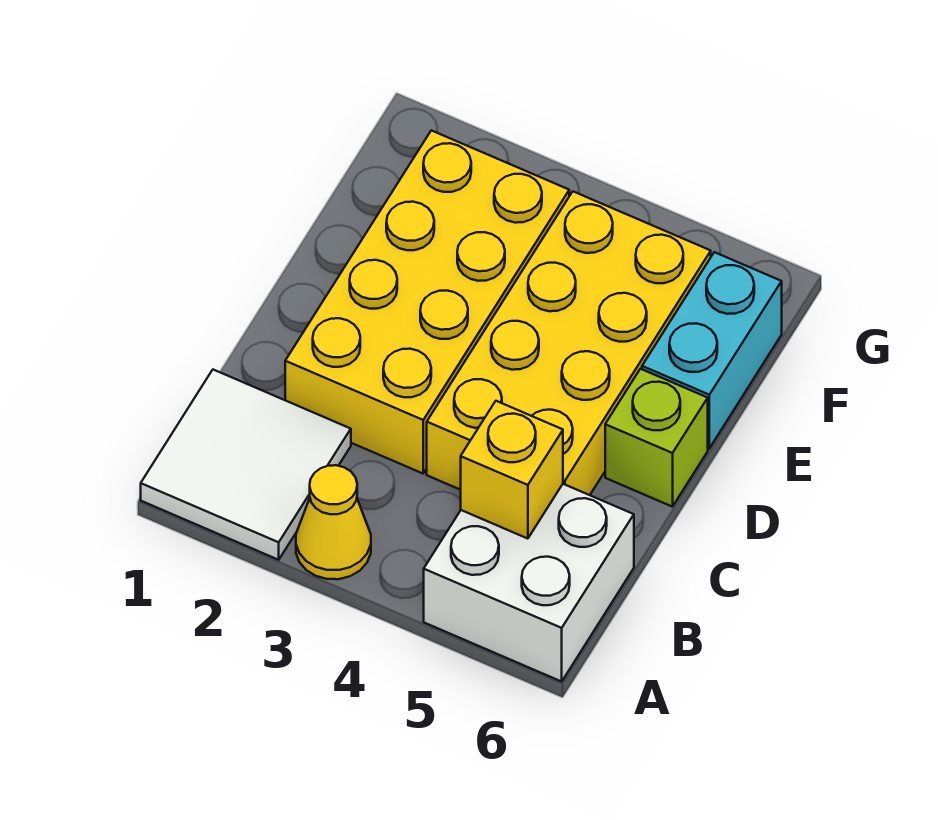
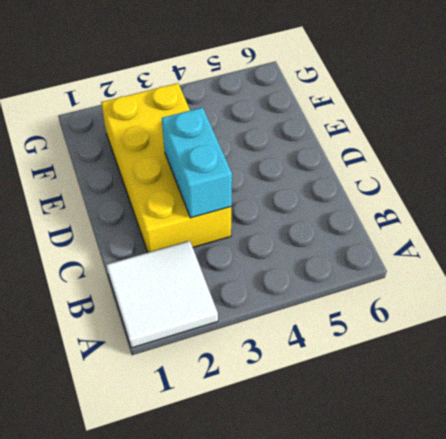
cyan 1x2 brick [162,107,232,218] -> cyan 1x2 brick moved to [642,252,782,448]
none -> yellow 1x1 cone [296,465,371,579]
none -> white 2x2 brick [424,484,634,682]

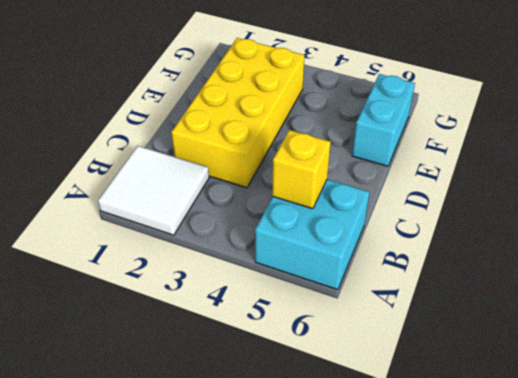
cyan 2x2 brick [255,179,370,290] -> white 2x2 brick [424,484,634,682]
none -> yellow 1x1 cone [296,465,371,579]
none -> yellow 2x4 brick [427,192,711,495]

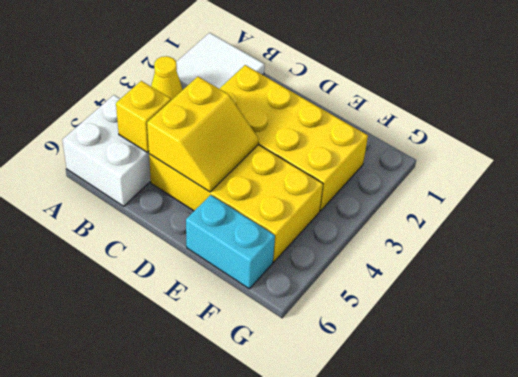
yellow 2x2 slope [147,77,259,192] -> none
none -> lime 1x1 brick [605,369,708,507]

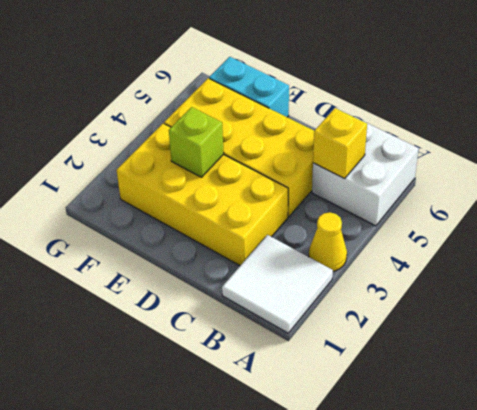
lime 1x1 brick [169,107,224,177] -> lime 1x1 brick moved to [605,369,708,507]

